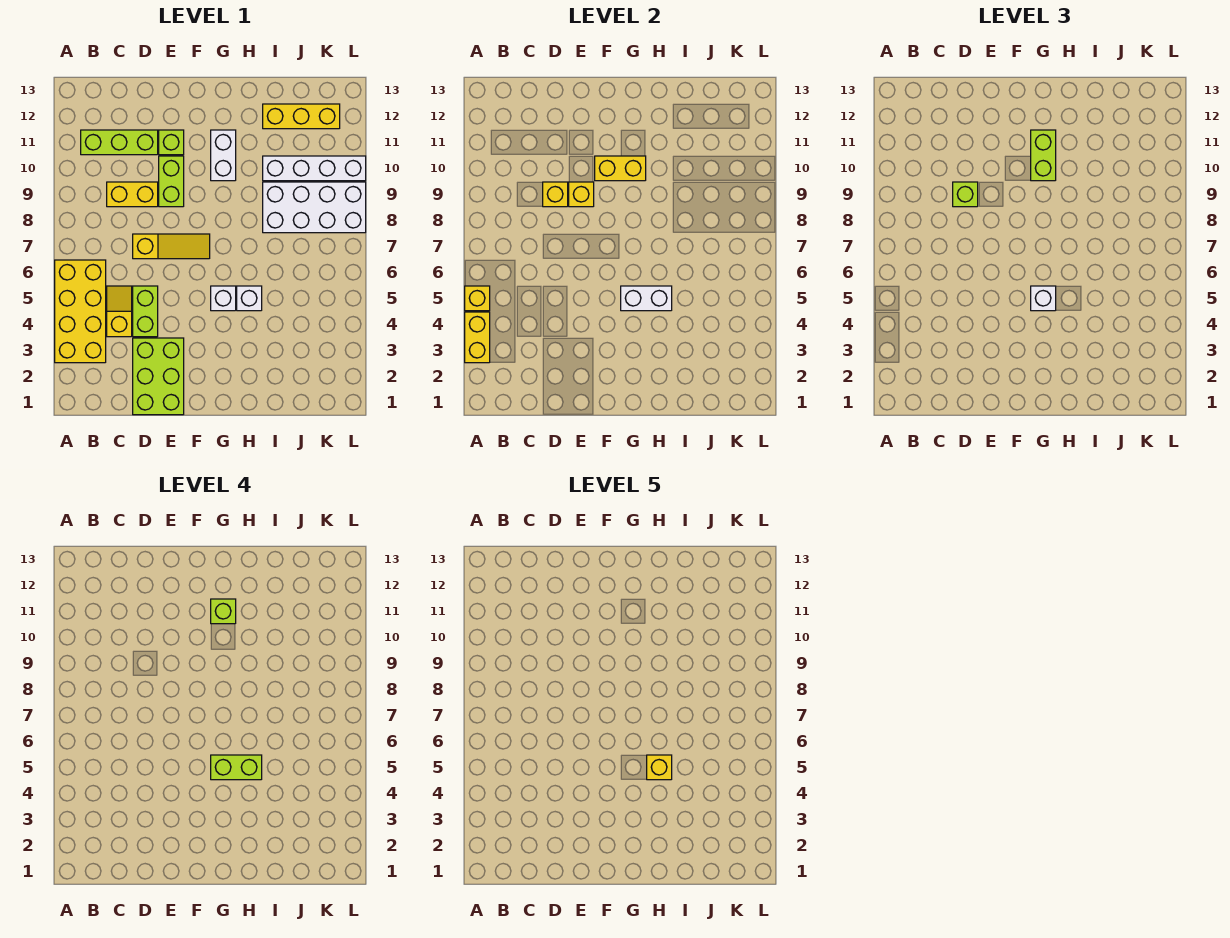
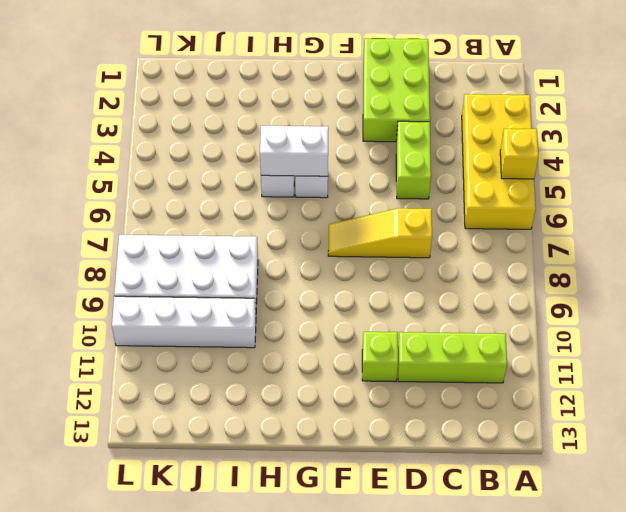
none -> yellow 1x2 slope [107,286,132,337]
none -> yellow 1x2 brick [107,182,158,207]
none -> lime 1x2 brick [159,156,184,207]

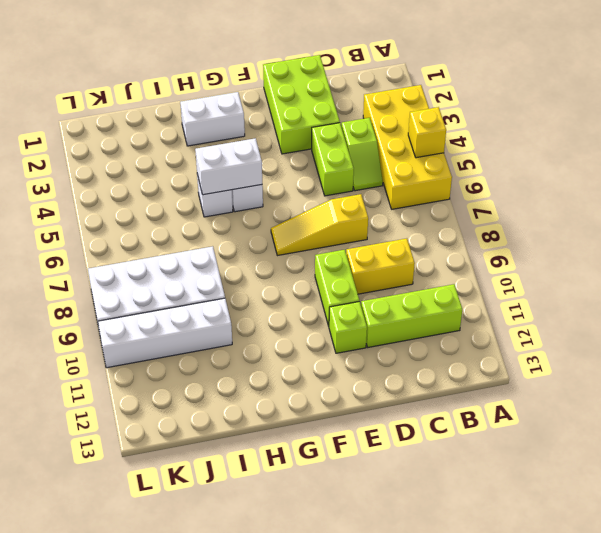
lime 1x2 slope [341,118,383,191] -> yellow 1x2 slope [107,286,132,337]
white 1x2 brick [180,92,245,146] -> white 1x2 brick turned to [211,130,236,181]
none -> yellow 1x3 brick [263,104,340,129]
none -> yellow 1x2 brick [465,312,490,363]
none -> yellow 1x1 brick [543,182,568,207]

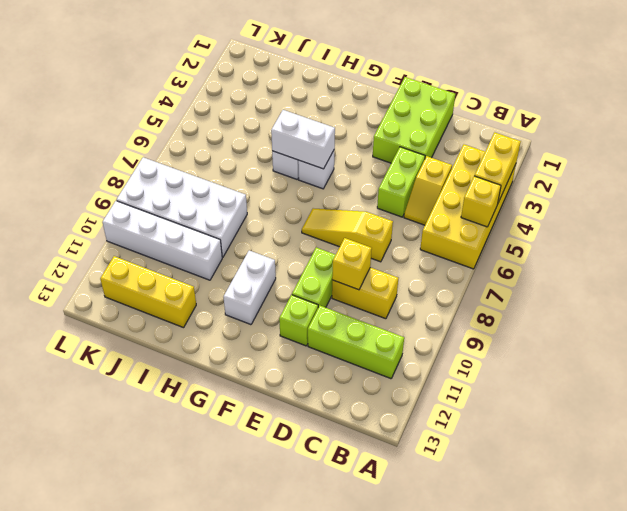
none -> yellow 1x1 brick [569,182,594,207]
none -> yellow 1x2 brick [595,156,646,181]
none -> lime 1x1 brick [953,182,978,207]

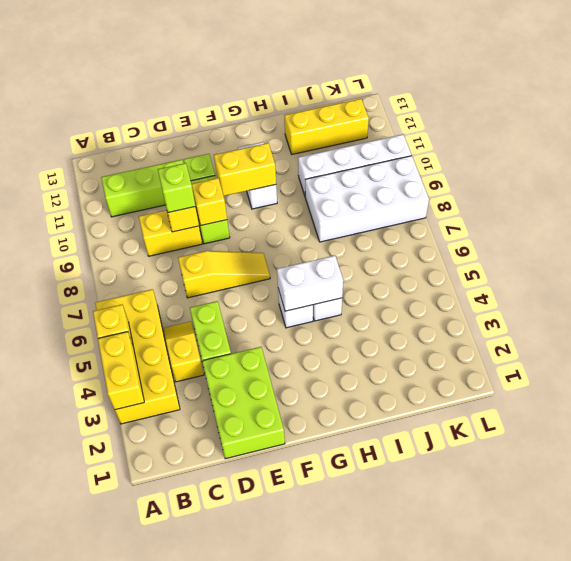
none -> white 1x1 brick [1031,286,1056,311]
none -> lime 1x2 brick [1031,130,1056,181]
none -> lime 1x2 brick [211,755,262,780]

